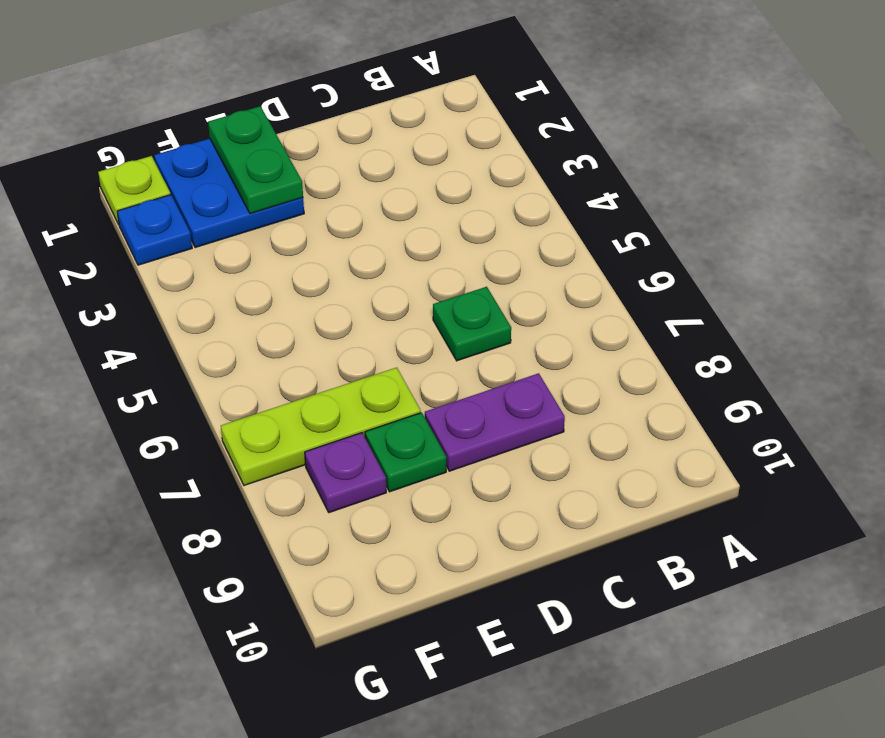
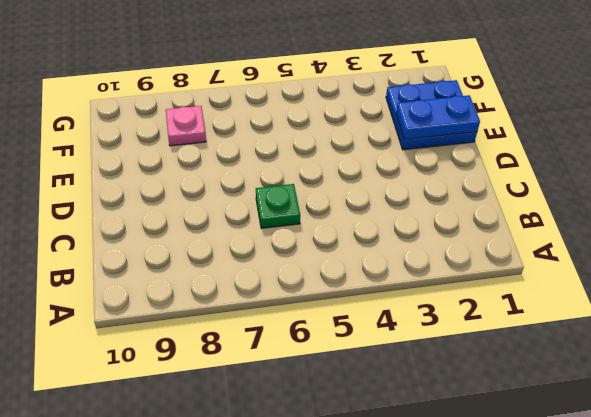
blue 1x2 plate [396,95,480,139] -> green 1x2 plate [208,106,303,214]
pink 1x1 plate [166,106,206,146] -> purple 1x1 plate [305,433,386,513]
none -> purple 1x2 plate [425,373,565,471]
none -> lime 1x3 plate [221,368,421,486]

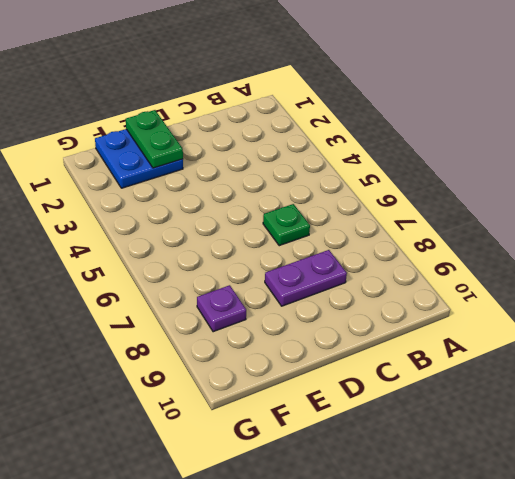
none -> lime 1x3 plate [221,368,421,486]
none -> green 1x1 plate [365,413,446,492]

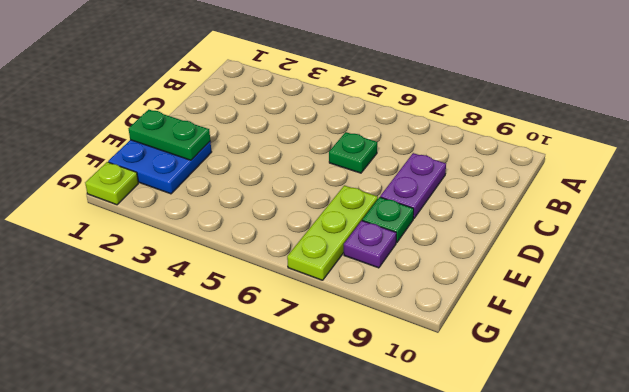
none -> blue 1x1 plate [117,195,192,265]

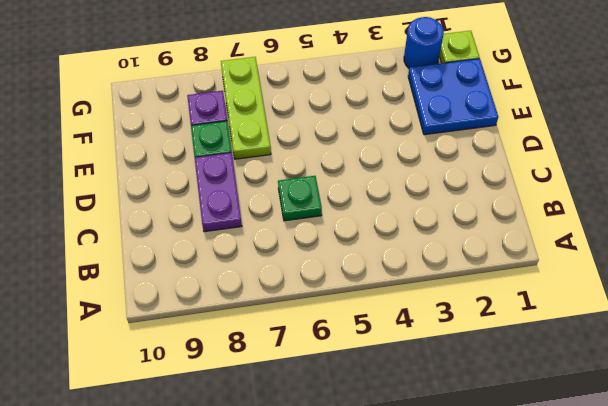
blue 1x1 round brick [404,17,444,68] -> blue 1x1 plate [117,195,192,265]
none -> green 1x2 plate [208,106,303,214]

